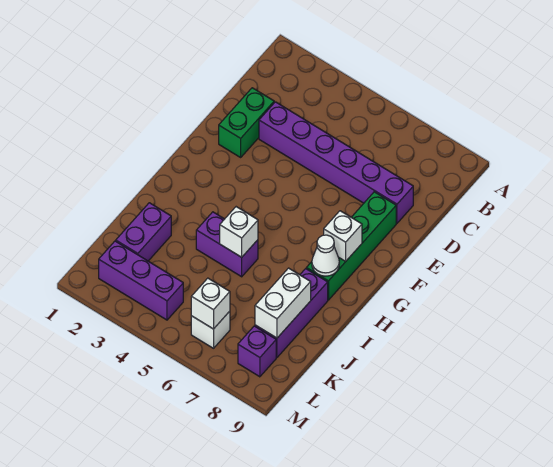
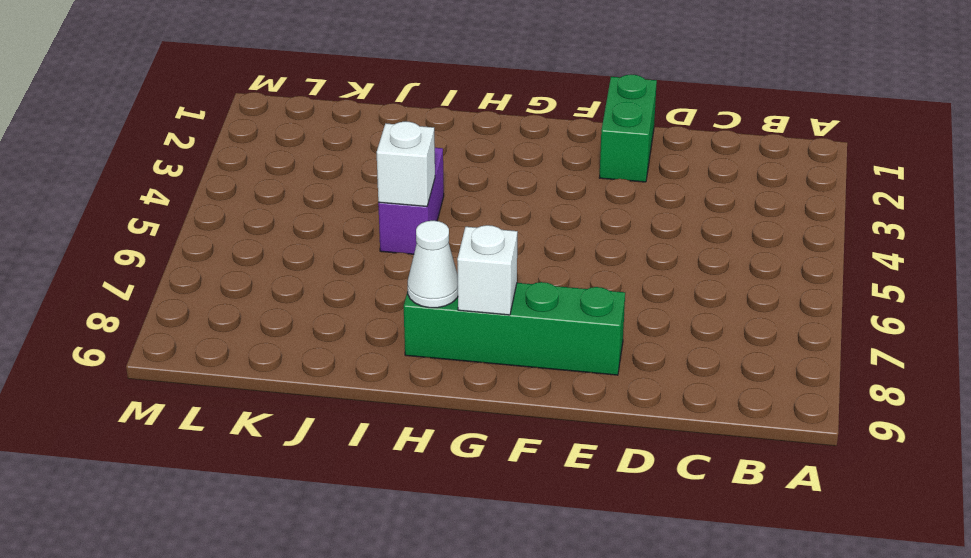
green 1x2 brick [599,75,657,182] -> green 1x2 brick turned to [219,88,274,157]
none -> purple 1x6 brick [259,102,413,223]
none -> purple 1x3 brick [255,269,328,357]
none -> purple 1x2 brick [116,203,171,261]

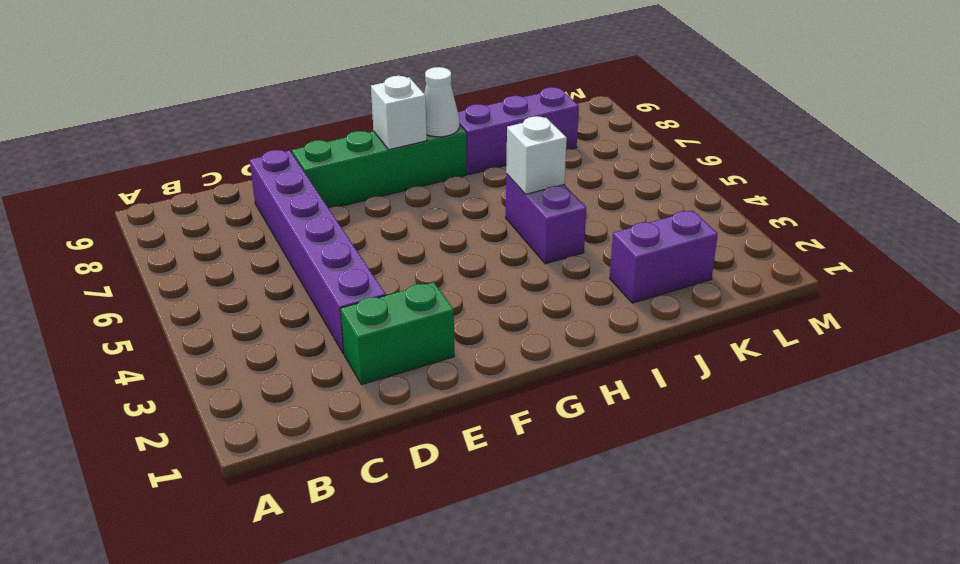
none -> purple 1x3 brick [99,241,183,320]
none -> white 1x1 brick [191,311,230,348]
none -> purple 1x1 brick [238,326,276,377]

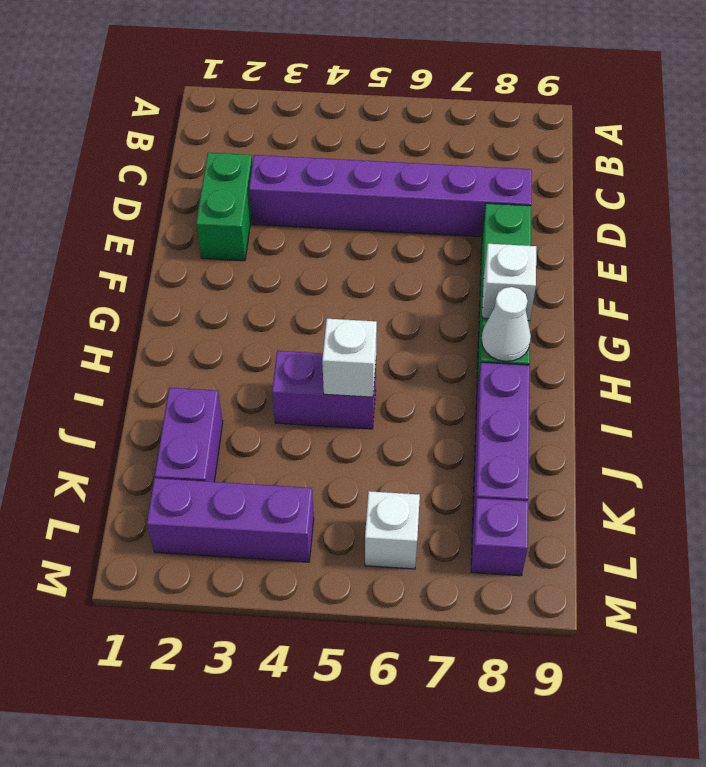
none -> white 1x2 brick [255,268,311,338]
none -> white 1x1 brick [191,278,230,329]

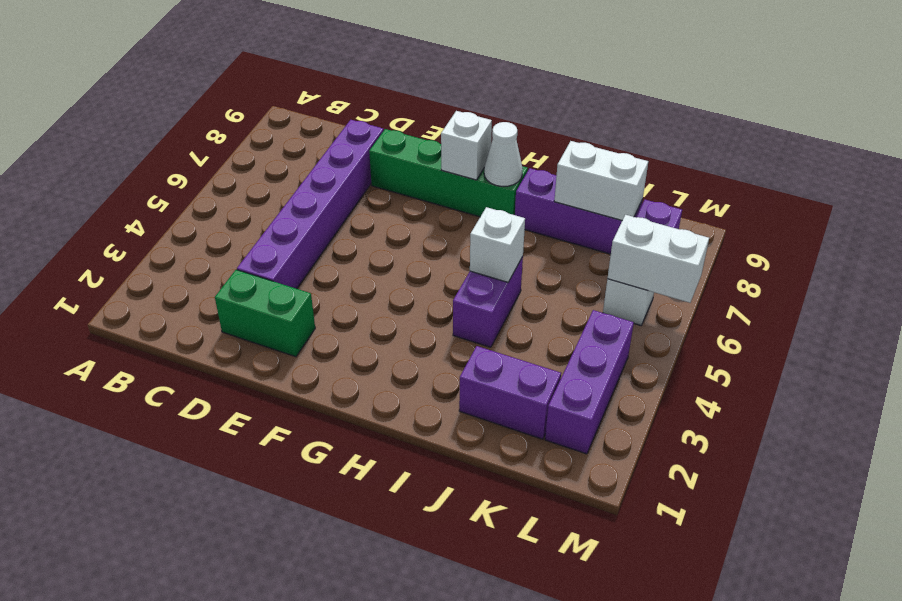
white 1x2 brick [608,215,709,303] -> white 1x1 brick [191,278,230,329]

